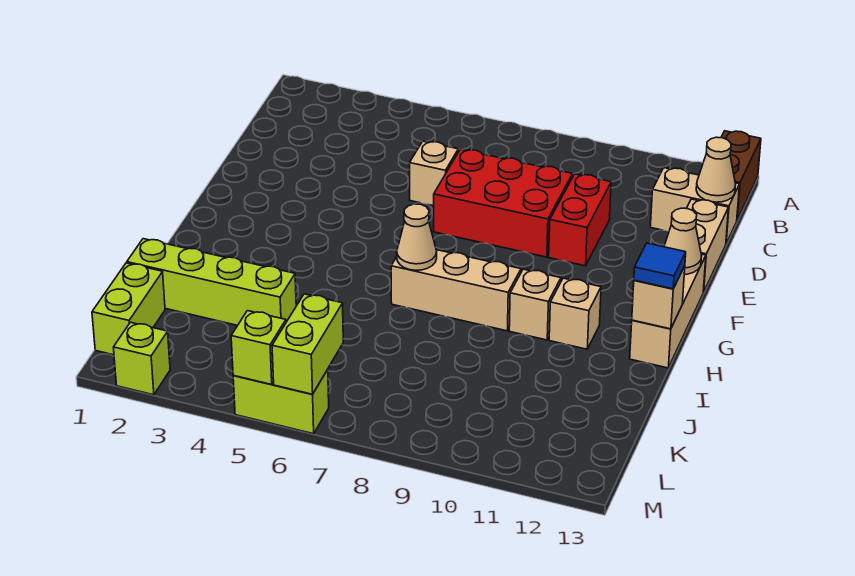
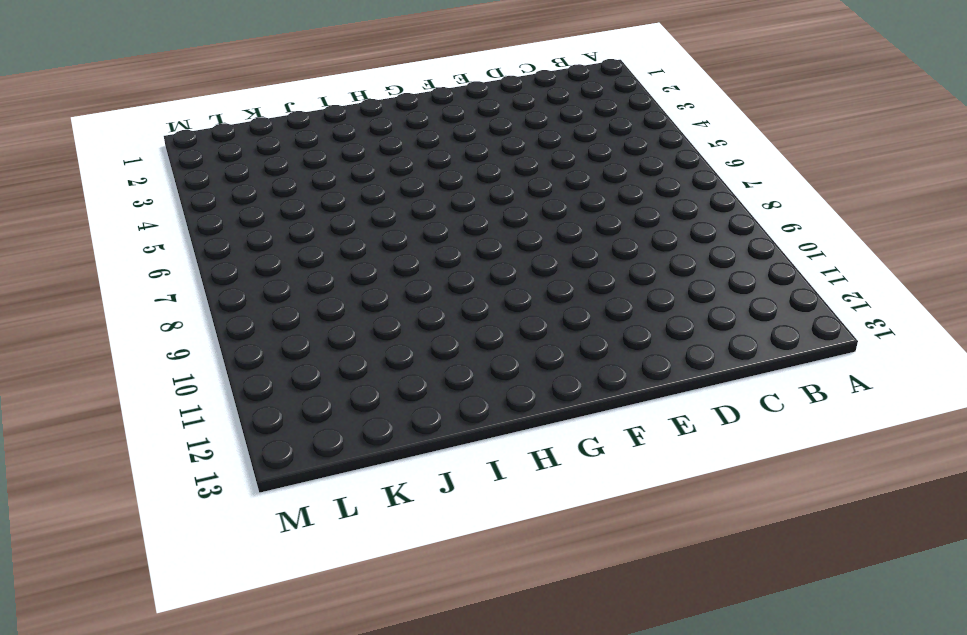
none -> brown 1x2 brick [721,131,761,220]
none -> tan 1x2 brick [650,168,740,243]
none -> tan 1x1 brick [410,141,458,206]

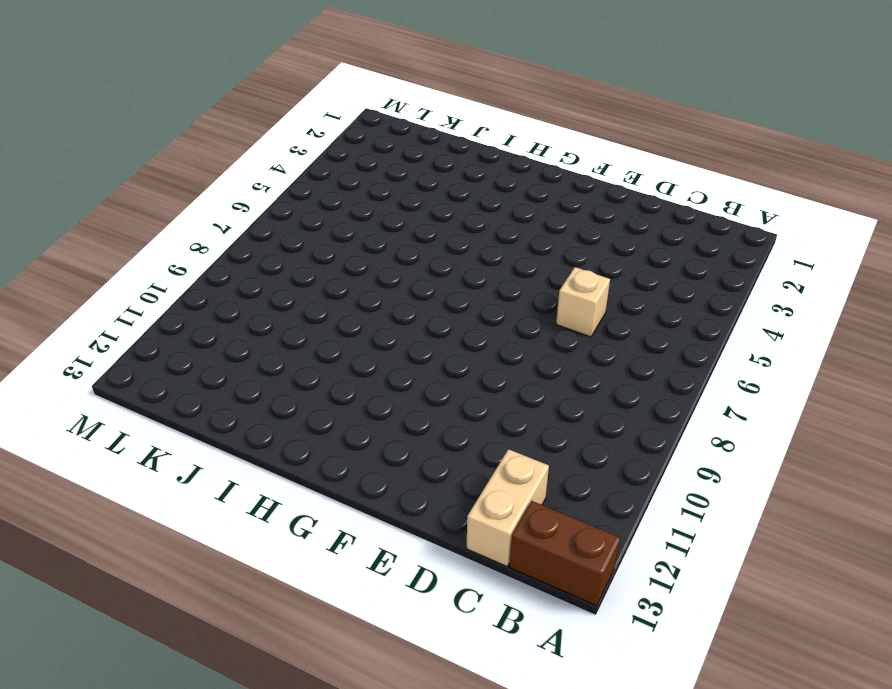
none -> red 2x3 brick [434,149,573,257]
none -> red 1x2 brick [549,174,611,266]
none -> tan 1x2 brick [686,199,729,292]

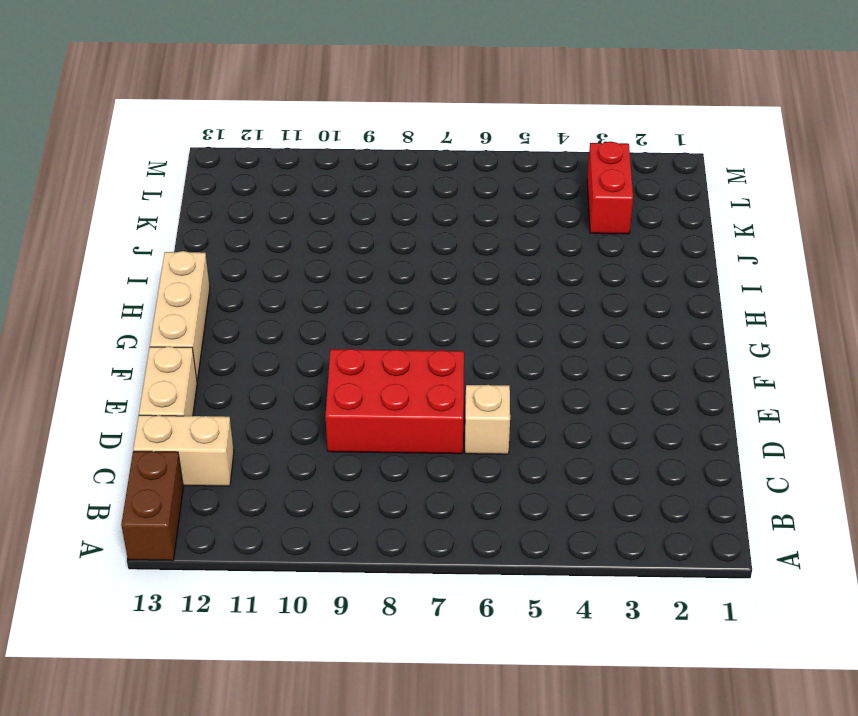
red 1x2 brick [587,142,633,234] -> red 1x2 brick moved to [549,174,611,266]
none -> tan 1x3 brick [391,250,521,331]
none -> tan 1x1 brick [509,269,561,340]
none -> tan 1x1 brick [549,278,601,349]

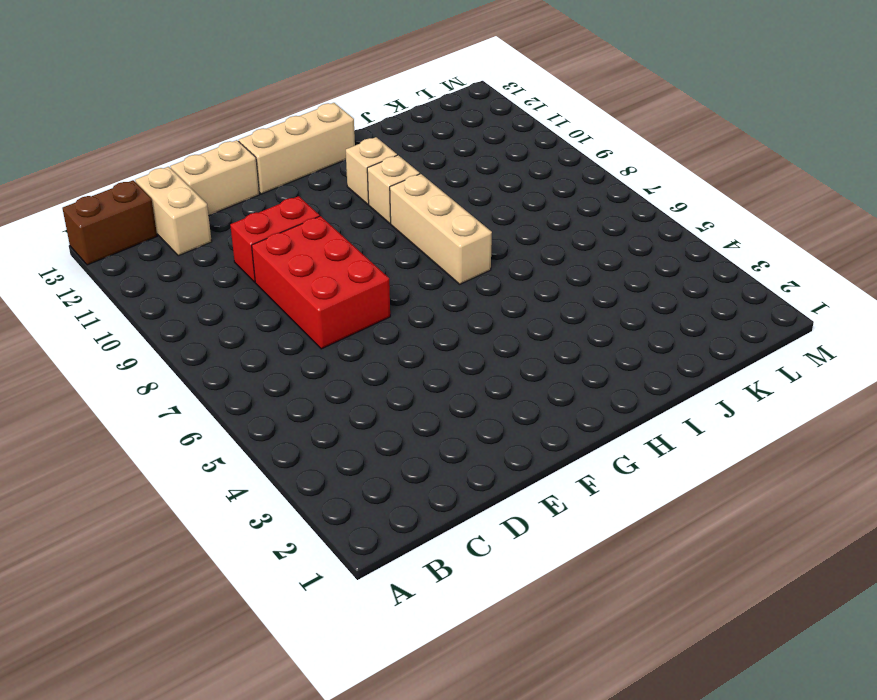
none -> tan 1x1 brick [410,141,458,206]
none -> lime 1x4 brick [127,239,296,325]
none -> lime 1x2 brick [92,263,165,355]

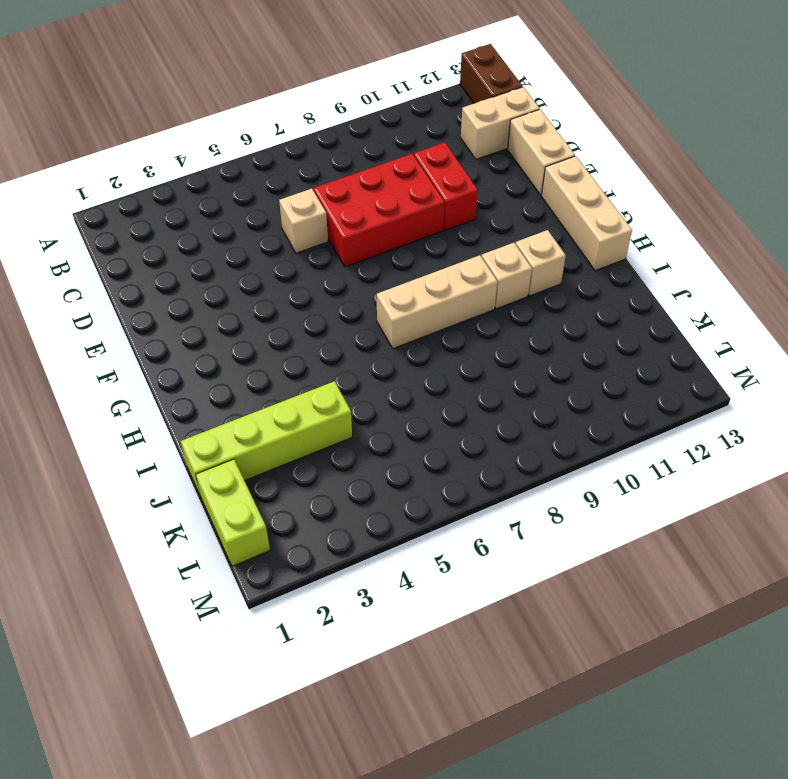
none -> lime 1x1 brick [113,322,170,395]
none -> lime 1x2 brick [233,370,329,434]
none -> tan 1x1 cone [696,137,736,202]

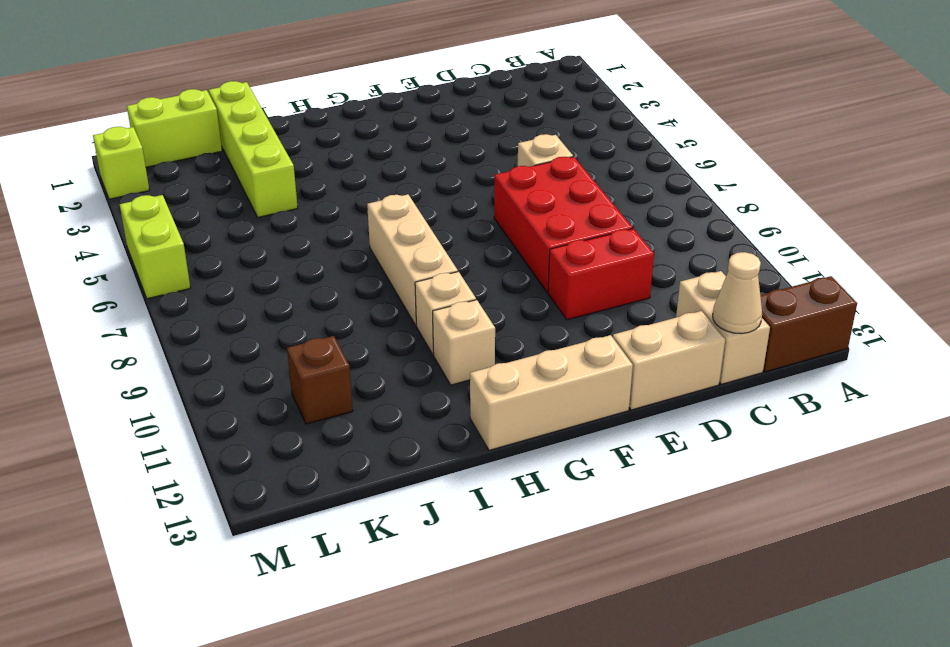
brown 1x1 brick [287,336,353,424] -> none
none -> tan 1x1 cone [664,208,702,274]
none -> tan 1x1 cone [397,204,437,270]
none -> tan 1x1 brick [632,266,685,329]

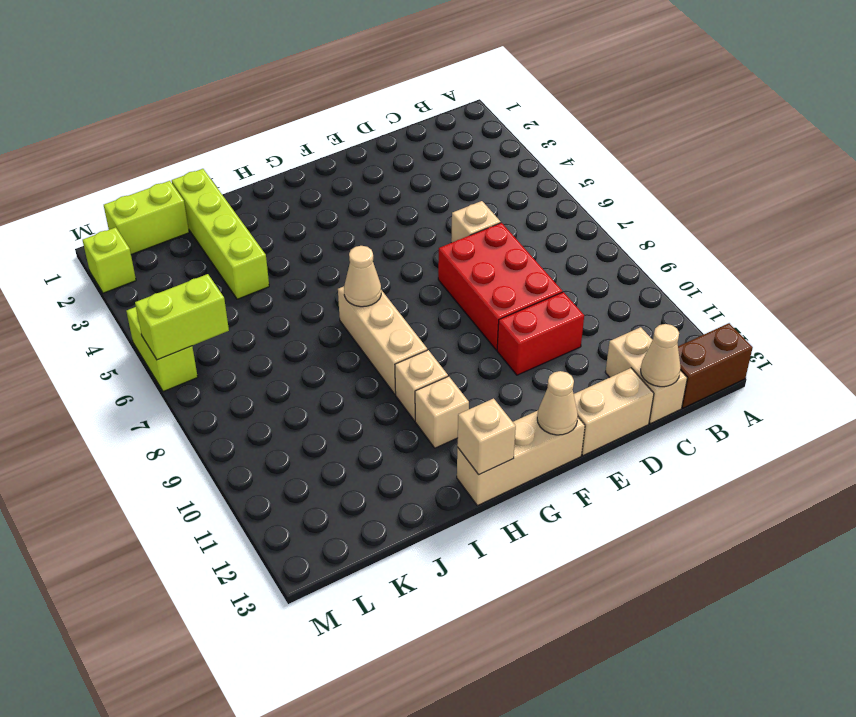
none -> lime 1x1 brick [231,311,286,384]
none -> blue 1x1 tile [634,243,686,289]

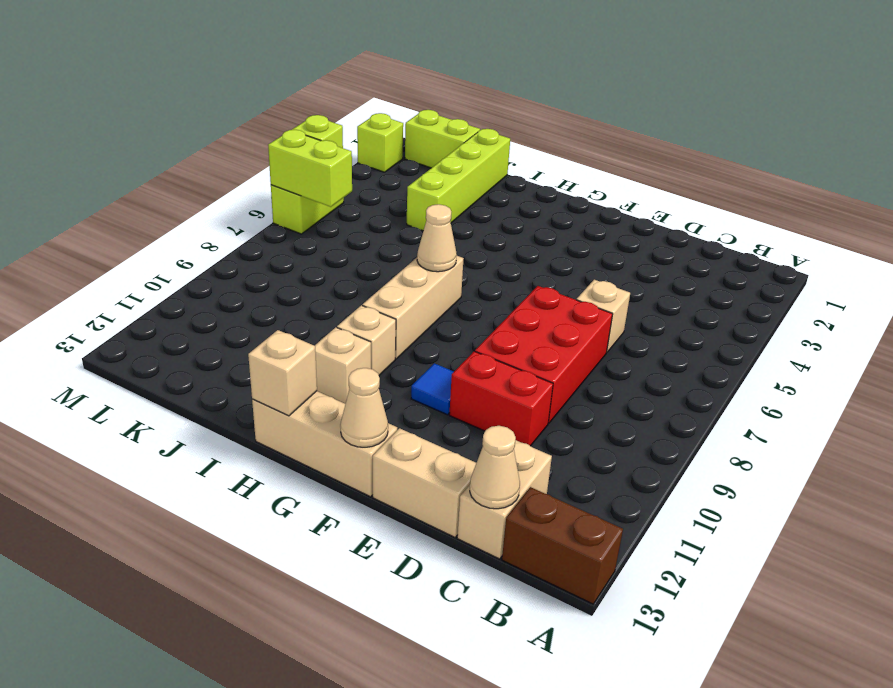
blue 1x1 tile [411,363,454,415] -> blue 1x1 tile moved to [634,243,686,289]

